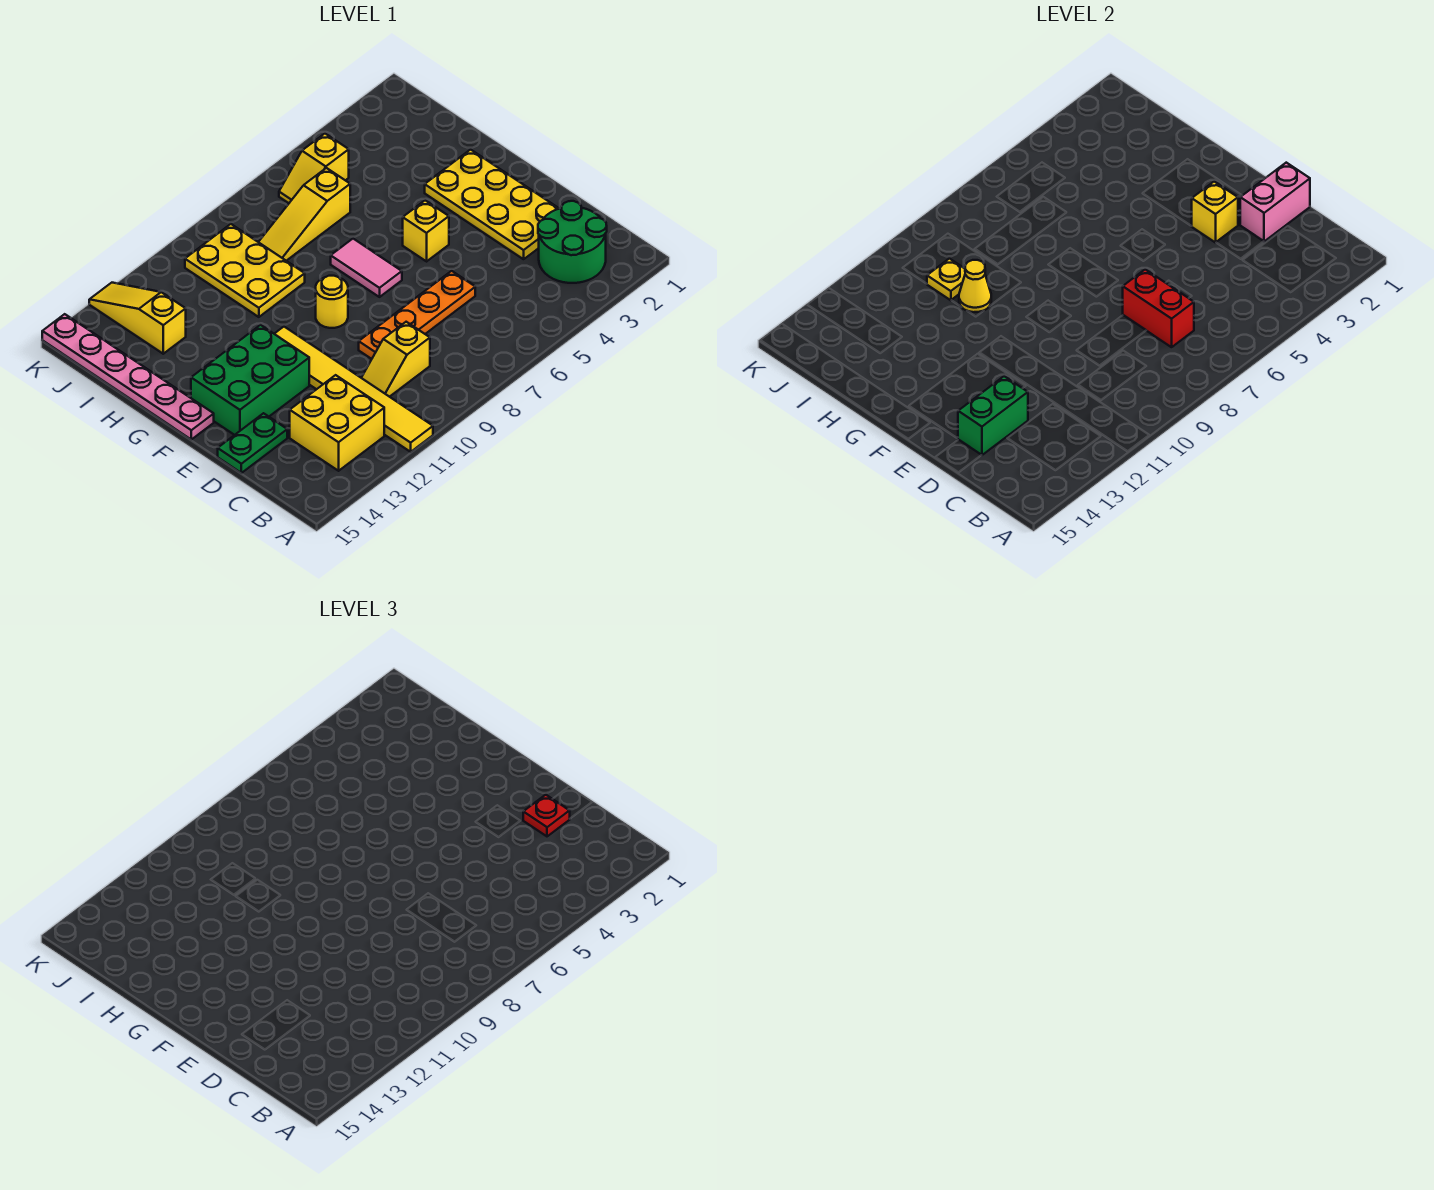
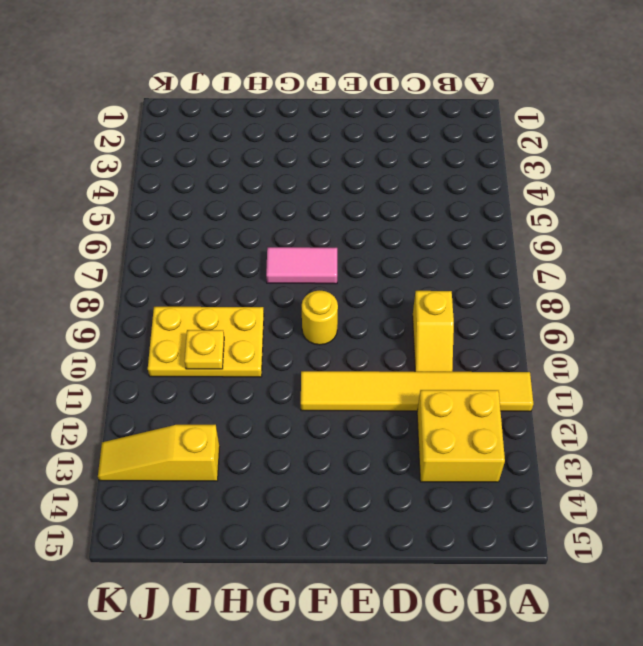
none -> green 2x2 round brick [538,201,607,283]
none -> yellow 2x4 plate [425,150,559,259]
none -> orange 1x4 plate [359,271,475,359]

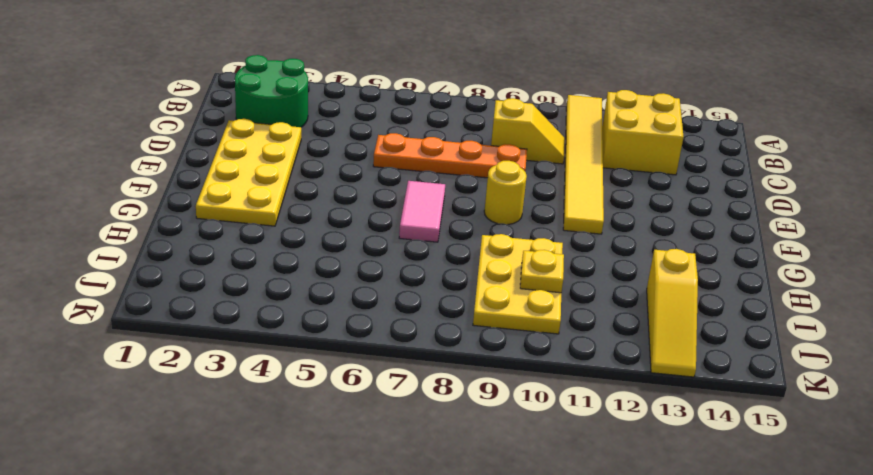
none -> green 1x2 plate [218,413,287,473]
none -> green 2x3 brick [191,325,309,435]
none -> yellow 1x1 brick [403,200,449,261]

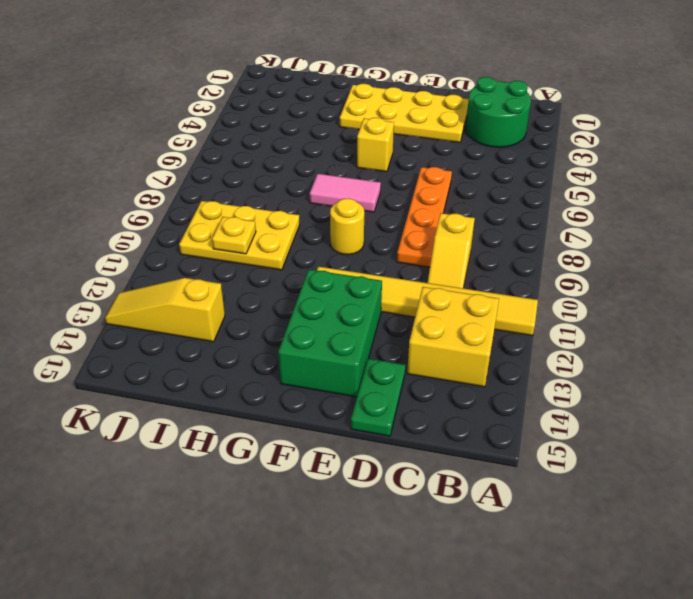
none -> pink 1x6 plate [42,314,214,439]
none -> yellow 1x3 slope [259,168,350,261]
none -> yellow 1x2 slope [279,134,349,203]

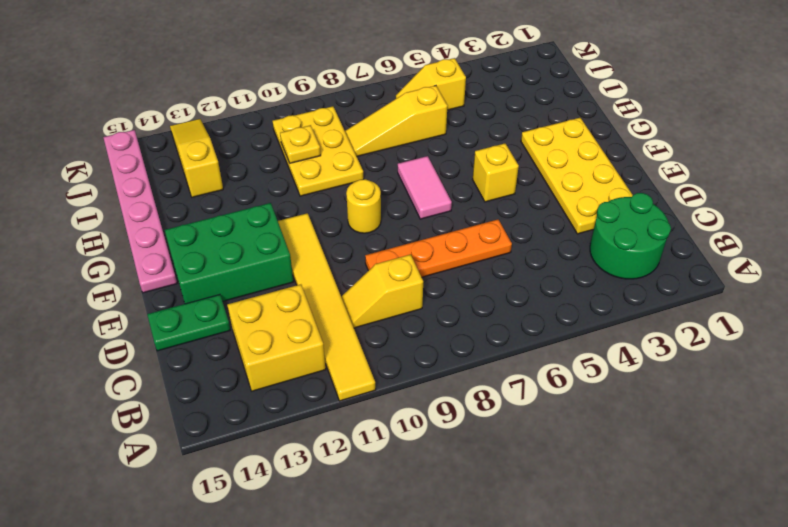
none -> red 1x2 brick [1123,269,1194,347]
none -> pink 1x2 brick [1240,163,1310,241]
none -> green 1x2 brick [958,376,1028,455]

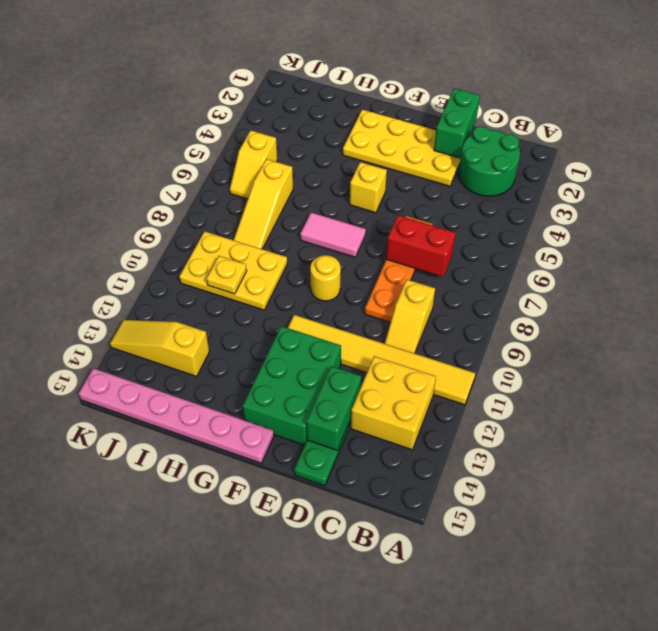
green 1x2 brick [434,88,480,158] -> pink 1x2 brick [1240,163,1310,241]
none -> yellow 1x1 brick [1192,182,1238,243]
none -> yellow 1x1 cone [959,260,991,312]
none -> red 1x1 plate [523,795,570,836]

